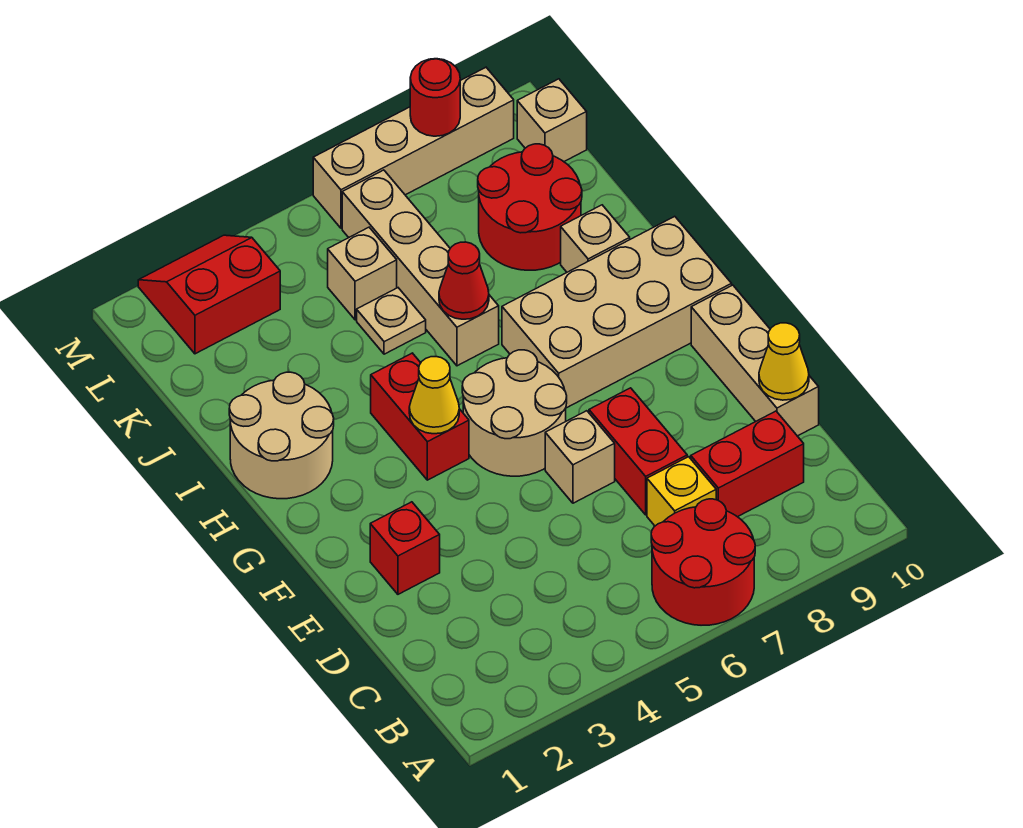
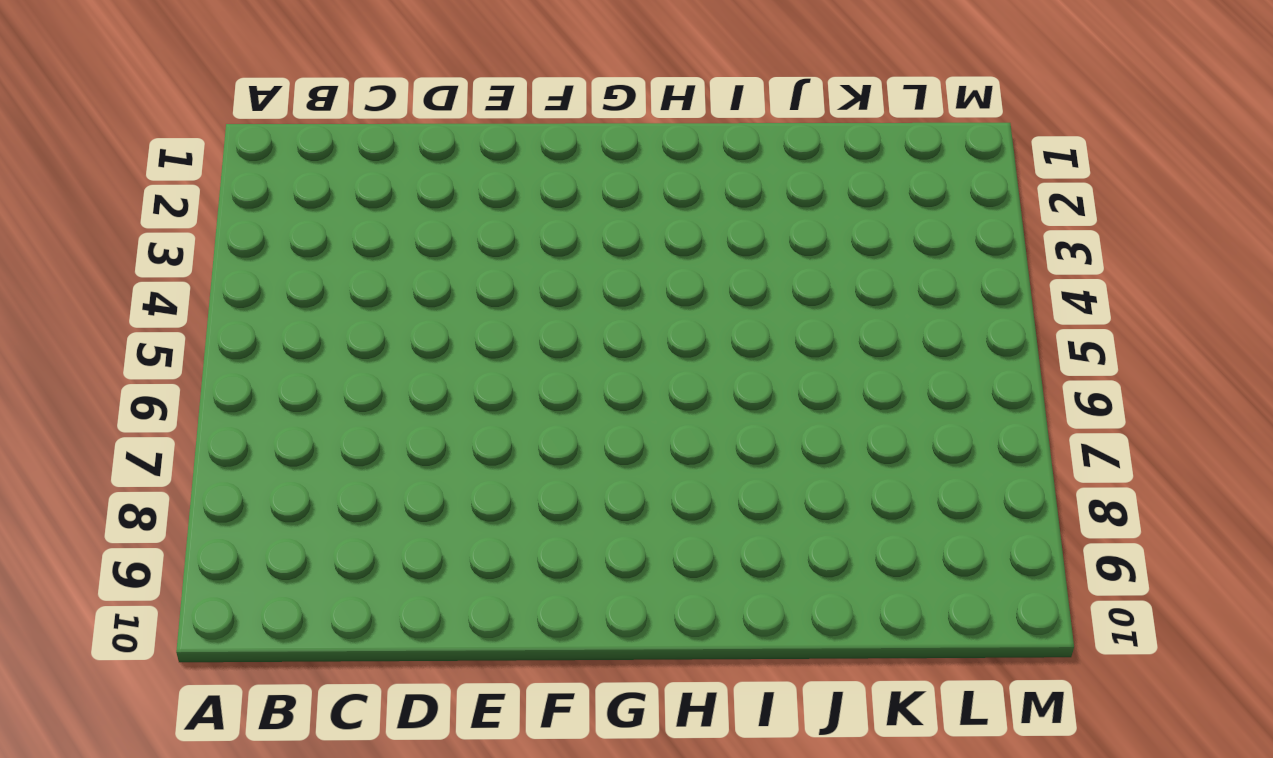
none -> red 2x2 round brick [651,499,755,625]
none -> yellow 1x1 brick [647,457,716,526]
none -> red 1x2 brick [691,411,804,517]

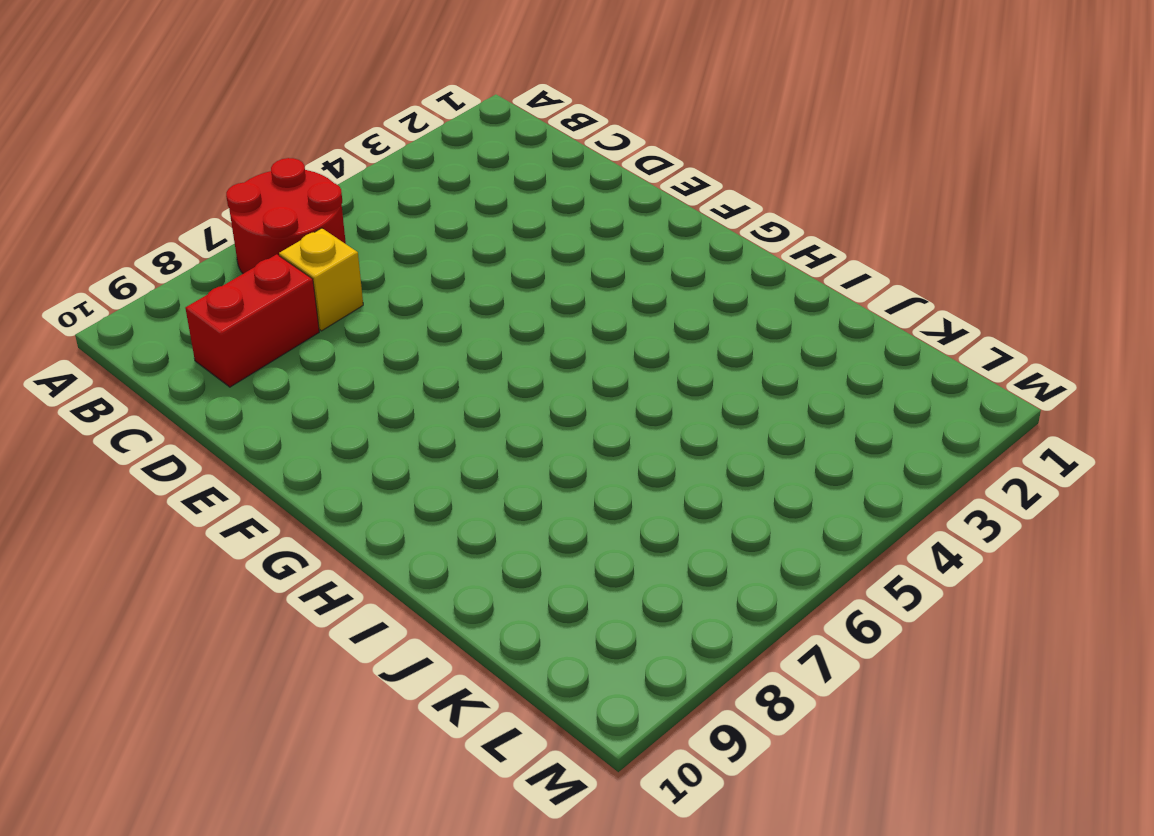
none -> red 1x2 brick [589,388,687,515]
none -> tan 1x3 brick [691,285,819,436]
none -> red 1x1 brick [370,502,440,594]

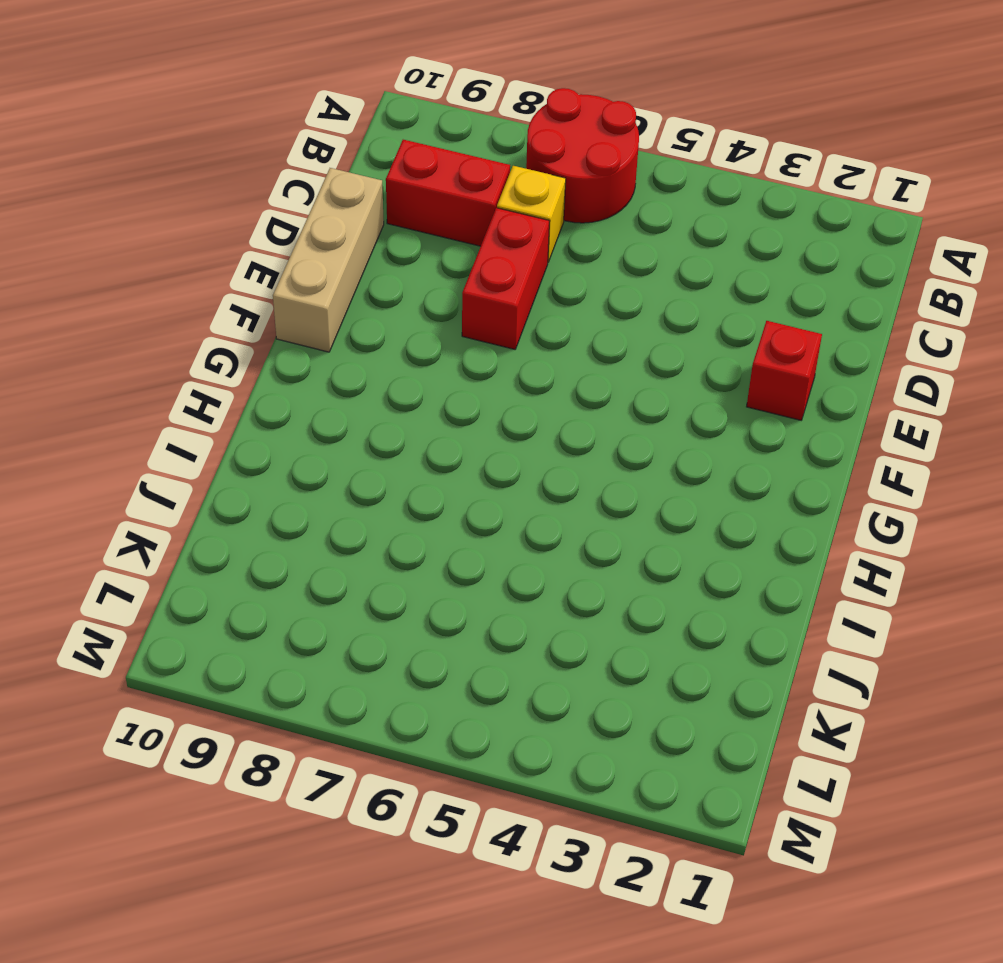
none -> tan 1x1 brick [545,411,615,503]
none -> tan 2x2 round brick [462,350,567,476]
none -> red 1x2 brick [371,353,469,480]

